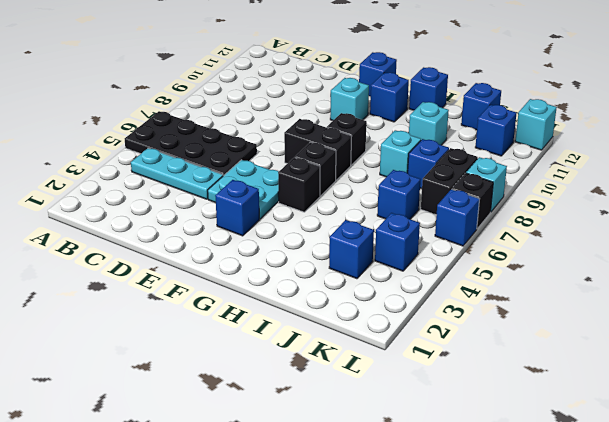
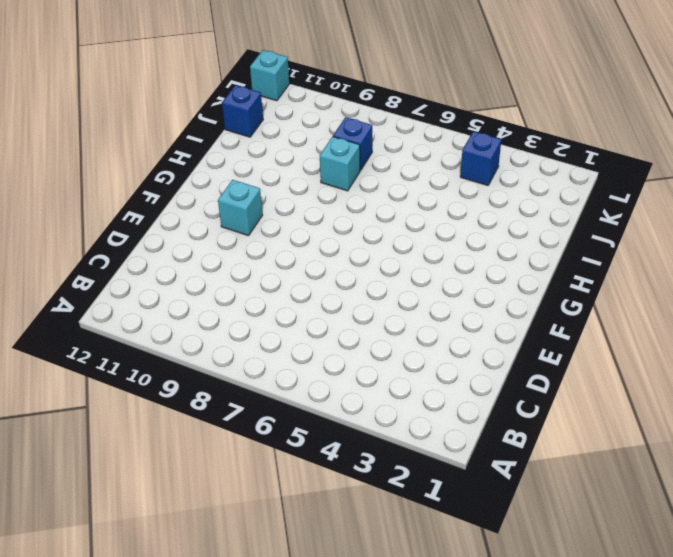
none -> black 2x4 plate [125,111,257,176]
none -> cyan 1x3 plate [131,148,223,199]
none -> cyan 2x2 plate [208,160,279,219]

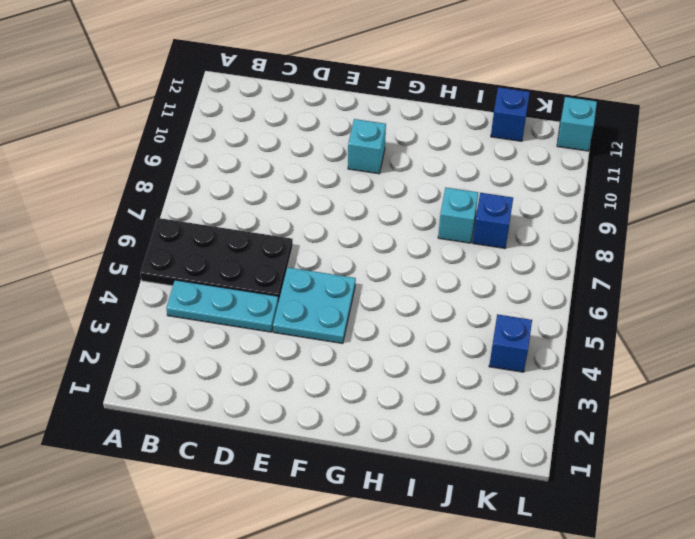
none -> blue 1x1 brick [215,180,259,236]
none -> black 1x2 brick [284,119,352,180]
none -> blue 1x1 brick [359,52,397,97]

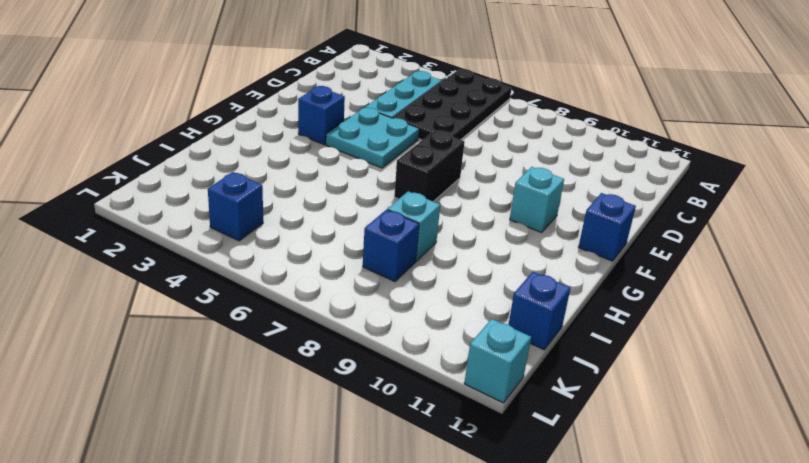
none -> black 1x1 brick [278,158,320,212]
none -> black 1x1 brick [295,142,336,196]
none -> black 1x1 brick [327,113,366,165]

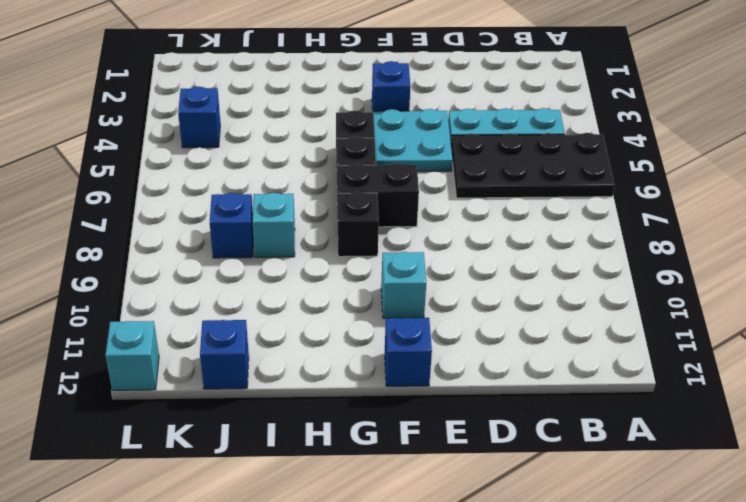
none -> blue 1x1 brick [370,73,409,122]
none -> blue 1x1 brick [409,67,448,110]
none -> cyan 1x1 brick [409,102,449,145]

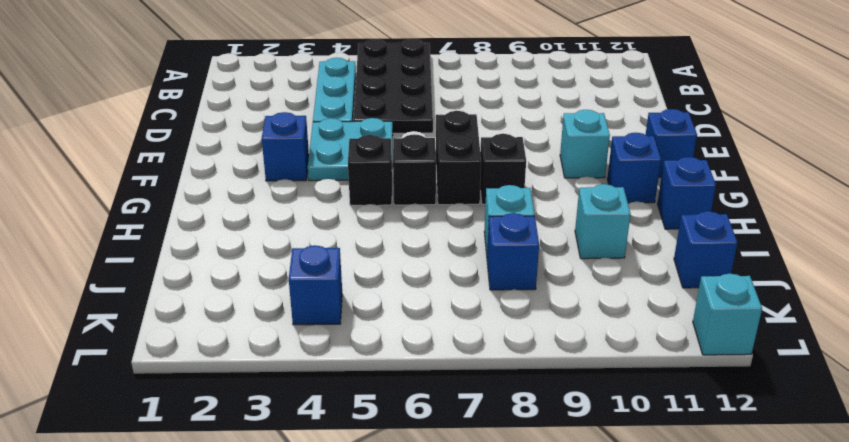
none -> blue 1x1 brick [329,220,374,279]
none -> blue 1x1 brick [377,170,420,219]
none -> black 1x2 brick [421,148,478,215]

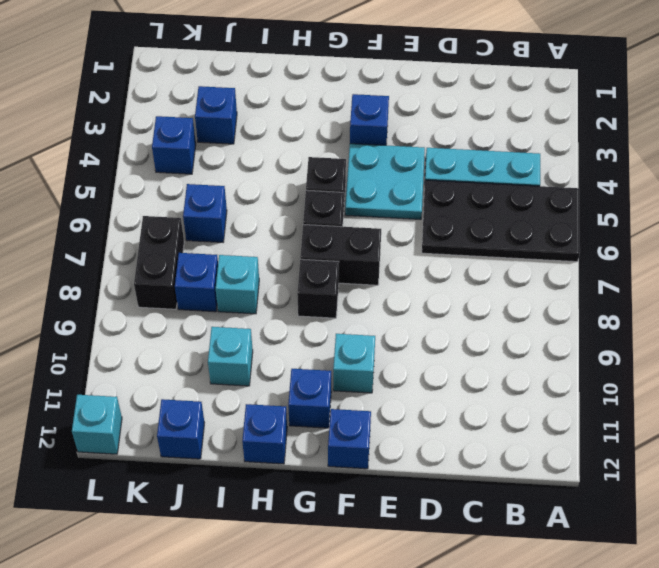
none -> blue 1x1 brick [475,105,517,156]
none -> blue 1x1 brick [435,189,479,246]
none -> black 1x1 brick [452,173,493,229]

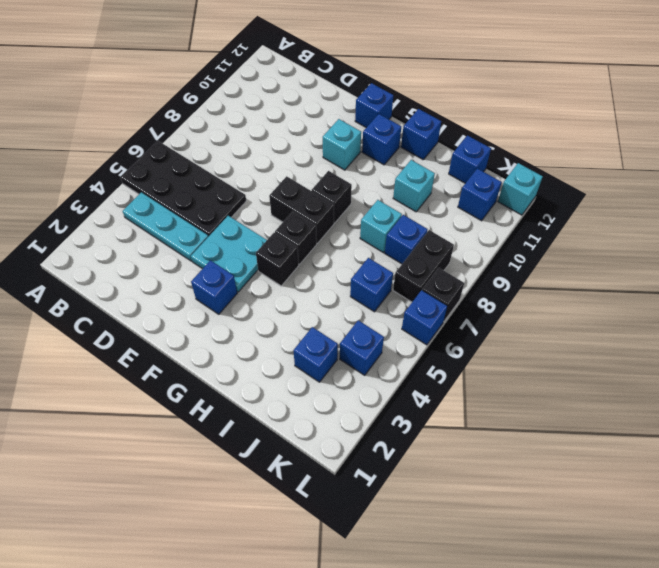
none -> cyan 1x1 brick [466,157,507,212]

